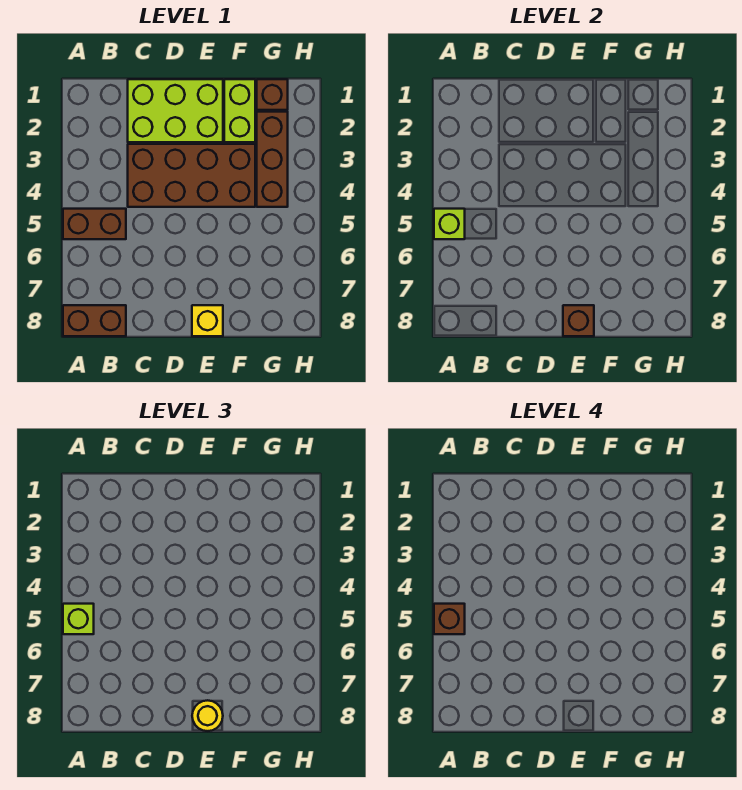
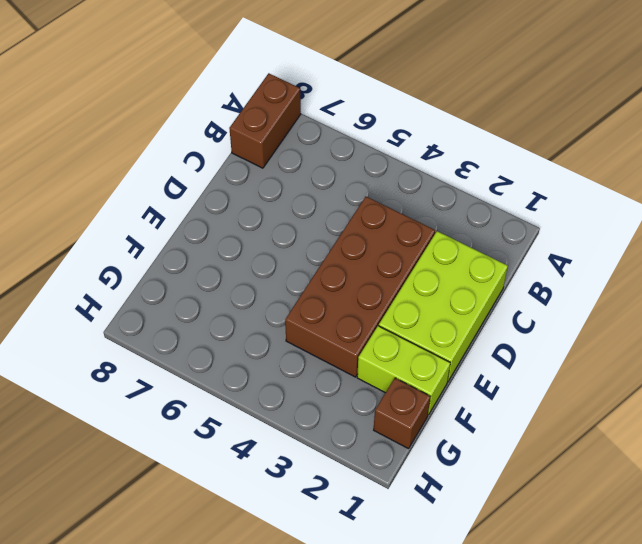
none -> brown 1x2 brick [63,209,126,239]
none -> yellow 1x1 brick [192,305,223,336]
none -> brown 1x3 brick [257,112,288,207]

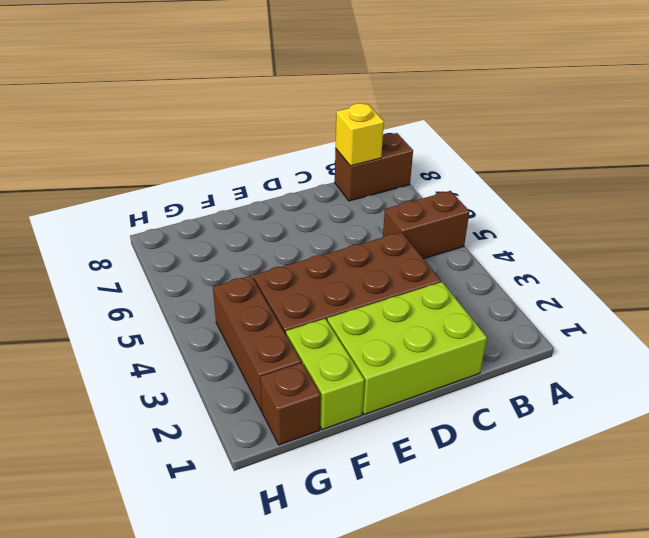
yellow 1x1 brick [335,103,384,166] -> yellow 1x1 brick moved to [192,305,223,336]
none -> lime 1x1 brick [434,209,465,239]
none -> brown 1x1 brick [563,305,594,336]
none -> lime 1x1 brick [63,604,94,634]

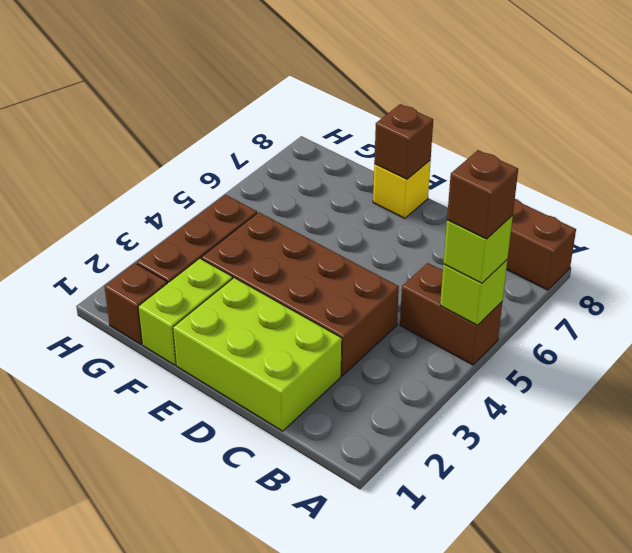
none -> yellow 1x1 round brick [192,700,223,731]

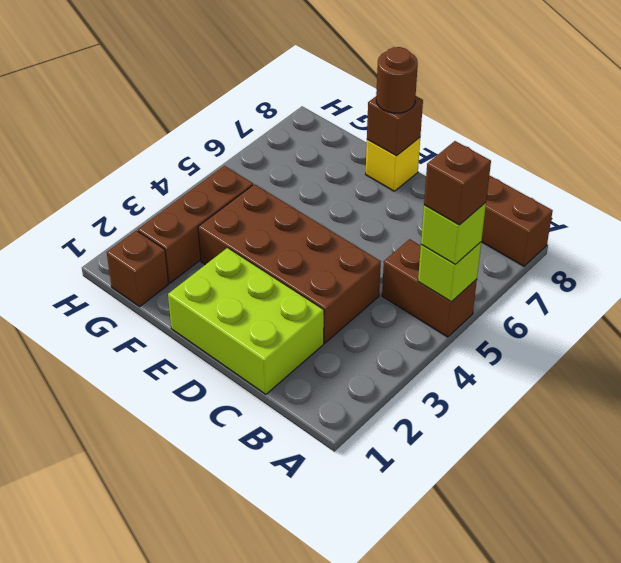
brown 1x1 round brick [376,47,418,113] -> yellow 1x1 round brick [192,700,223,731]
none -> lime 1x2 brick [224,79,255,142]

